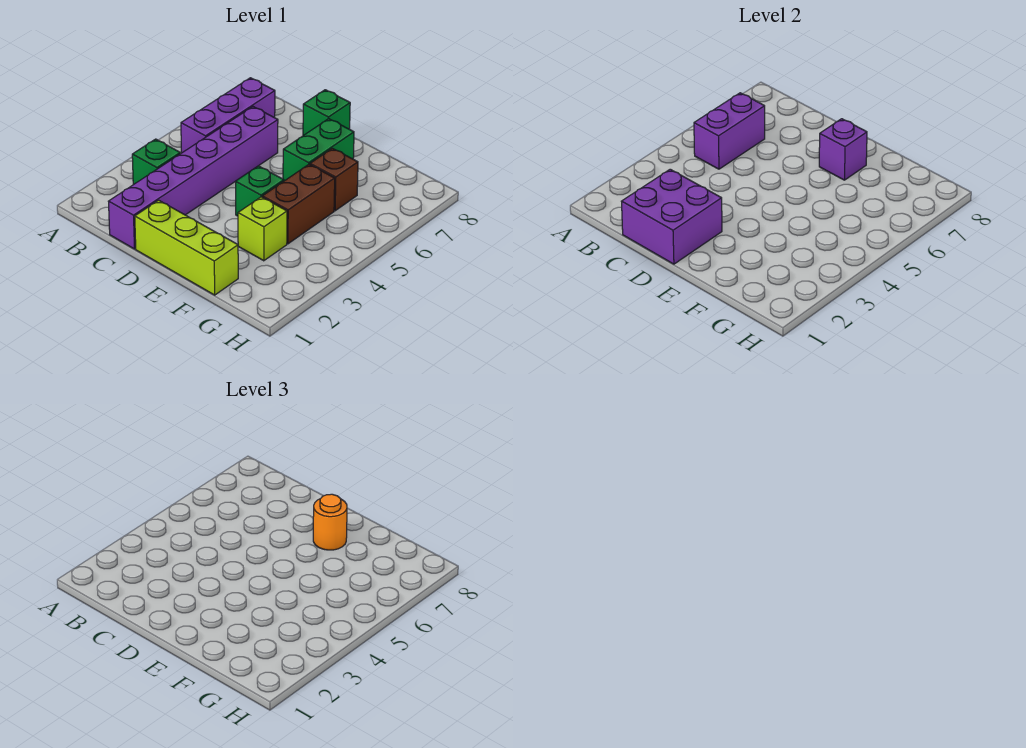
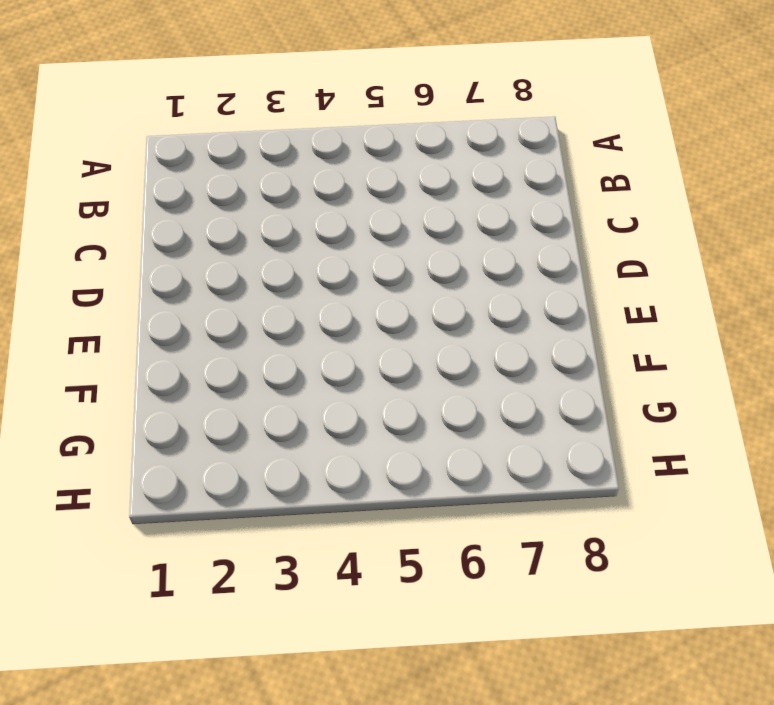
none -> green 1x1 brick [132,139,180,185]
none -> purple 1x3 brick [181,78,275,153]
none -> purple 1x6 brick [108,107,278,249]

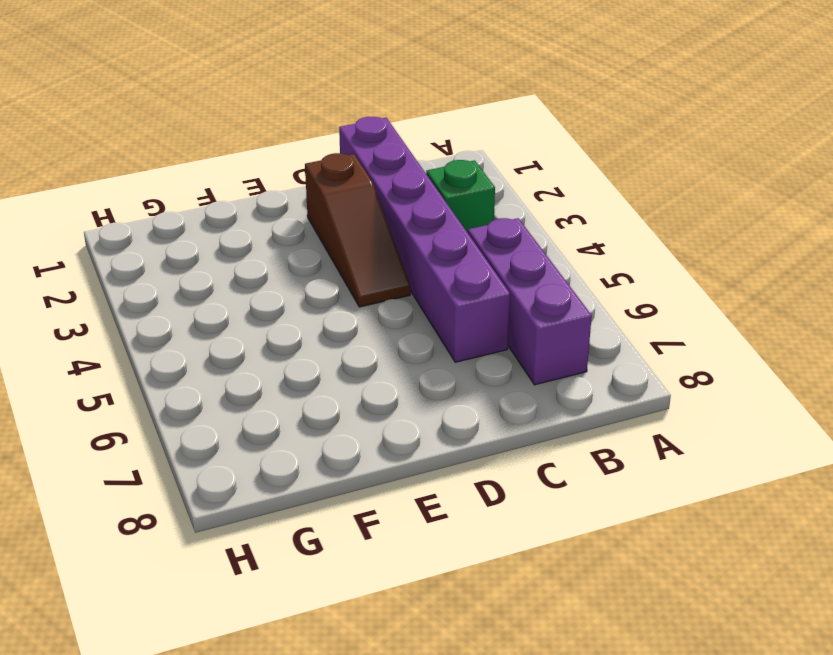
brown 1x3 slope [305,153,410,307] -> none
none -> lime 1x3 brick [135,200,238,295]
none -> green 1x1 brick [303,90,350,136]
none -> green 1x1 brick [235,166,284,216]

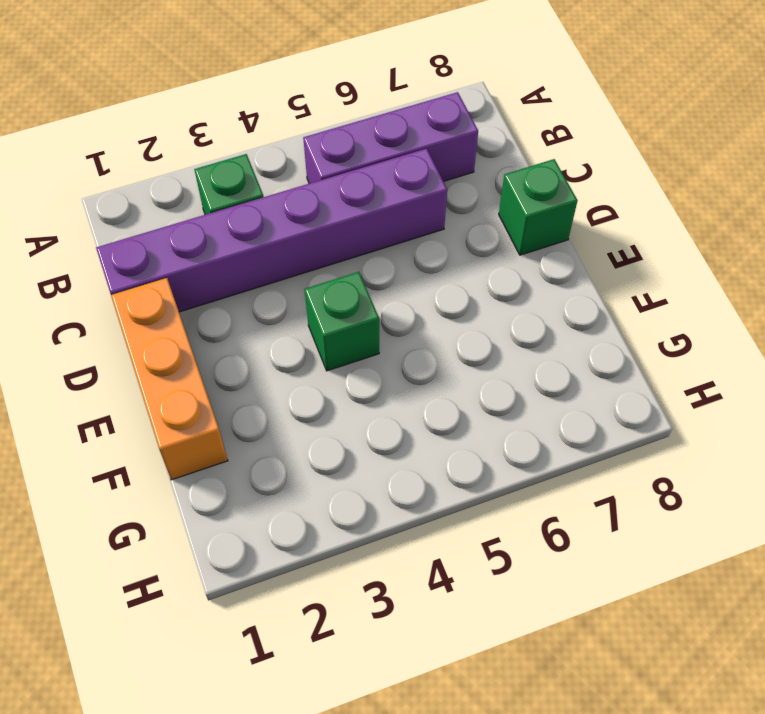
orange 1x3 brick [111,278,228,480] -> lime 1x3 brick [135,200,238,295]
none -> green 1x2 brick [283,119,354,181]
none -> lime 1x1 brick [238,197,287,261]
none -> brown 1x2 brick [262,164,335,244]

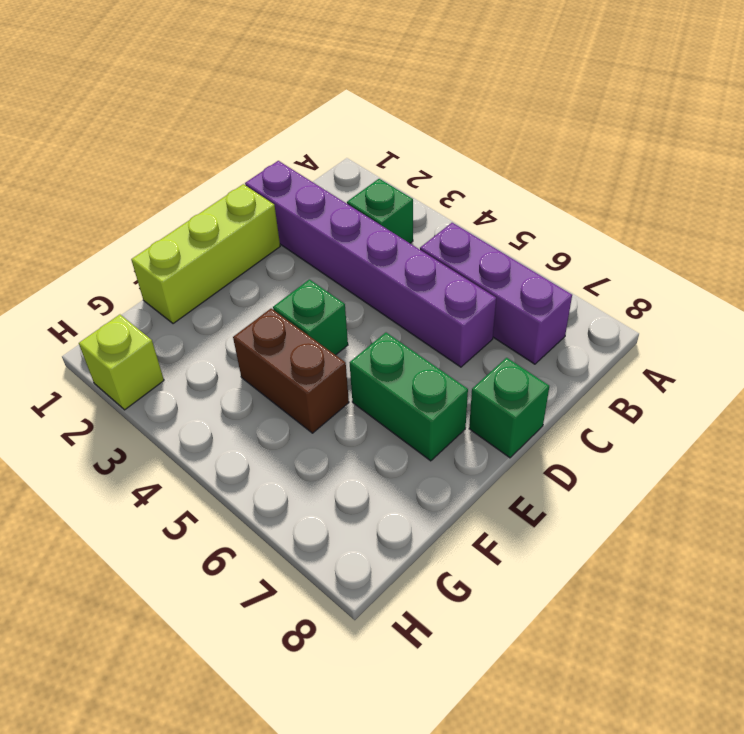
lime 1x1 brick [79,315,164,410] -> lime 1x1 brick moved to [238,197,287,261]
none -> brown 1x1 brick [310,148,358,211]
none -> purple 1x2 brick [694,93,765,169]
none -> purple 2x2 brick [621,169,722,264]

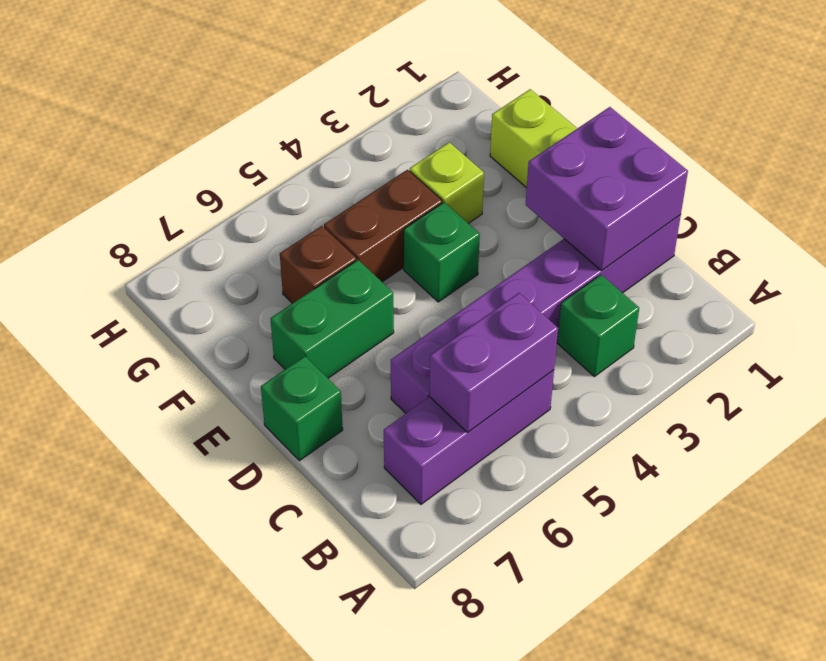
none -> purple 1x1 brick [819,119,867,180]
none -> orange 1x1 round brick [313,494,347,550]

